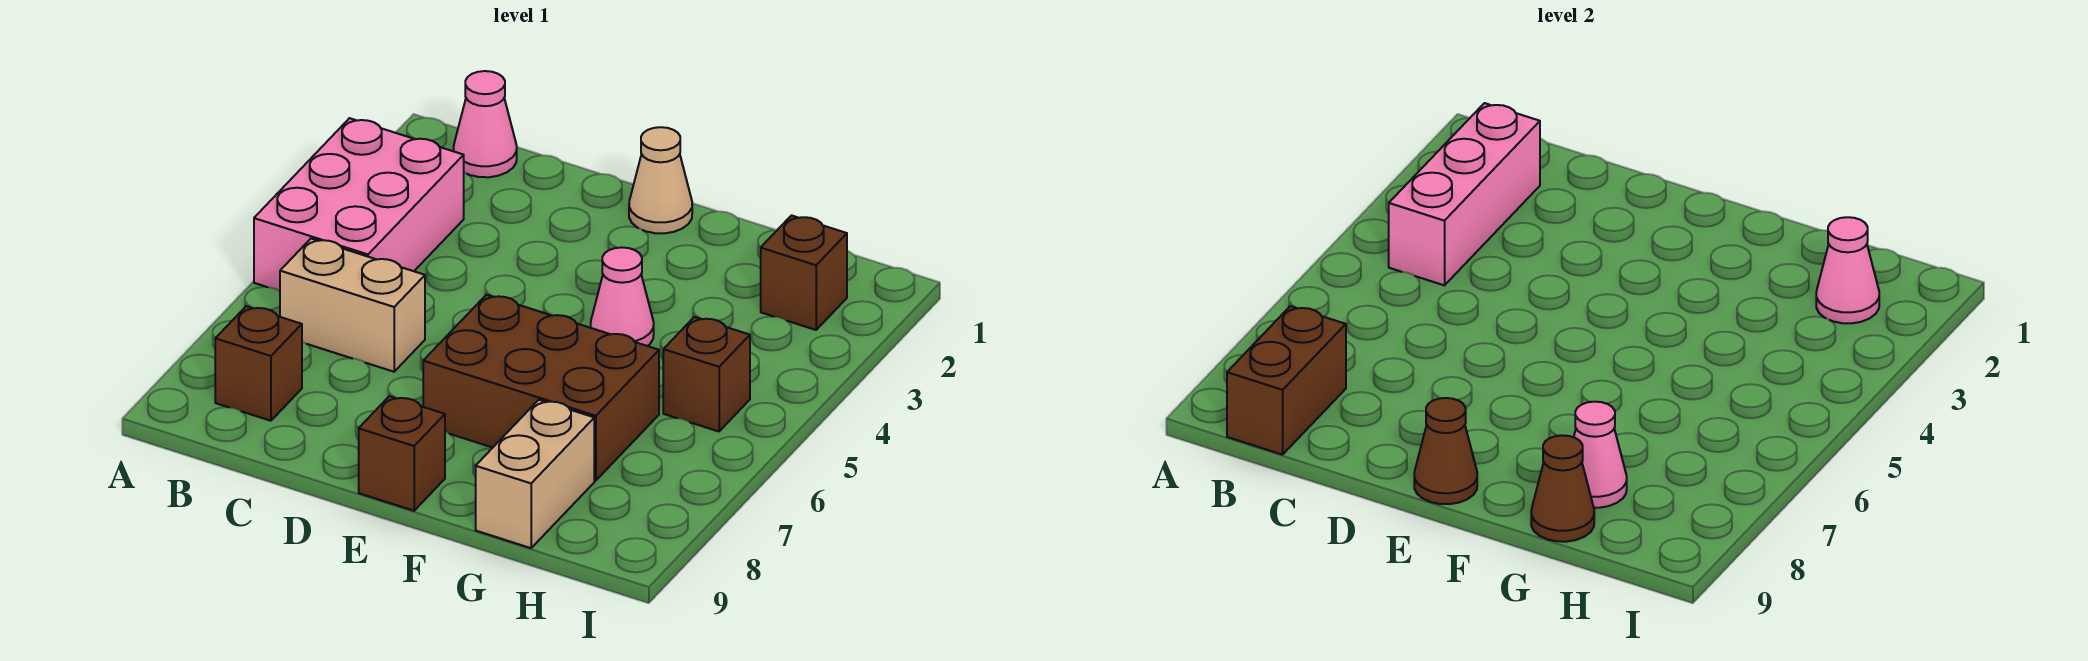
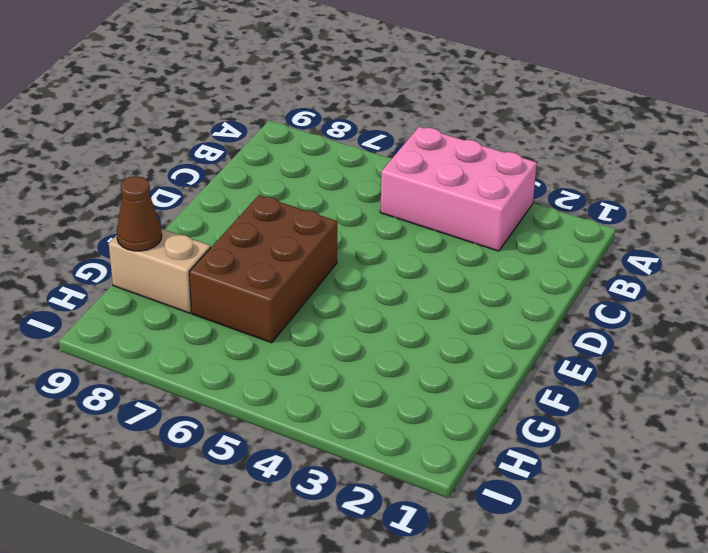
none -> pink 1x1 cone [454,71,517,177]
none -> tan 1x2 brick [280,239,425,372]
none -> brown 1x1 brick [215,306,302,421]

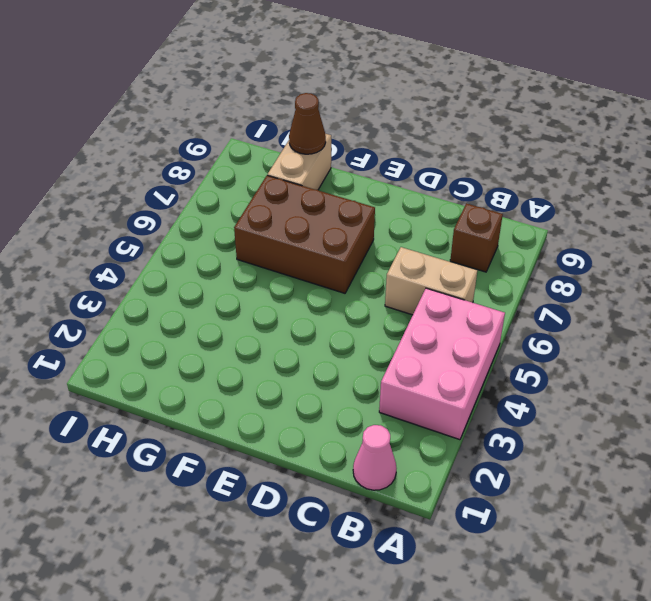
none -> tan 1x1 cone [629,127,692,233]
none -> brown 1x1 brick [359,396,445,511]
none -> pink 1x1 cone [591,247,654,346]

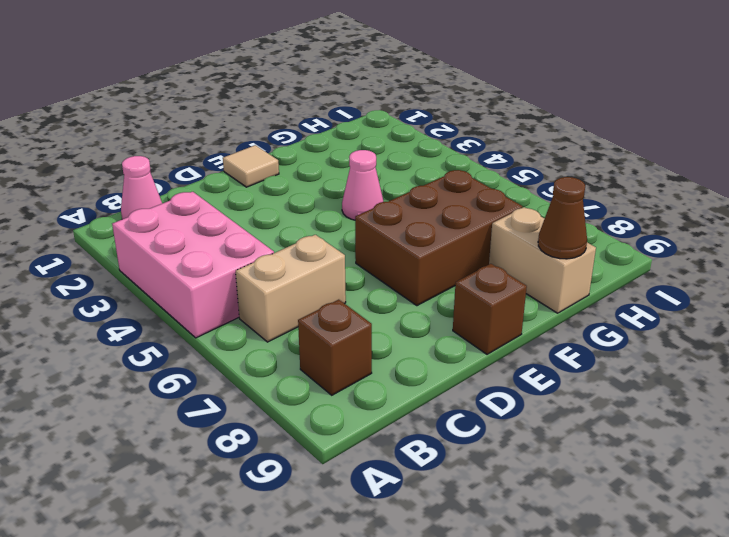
tan 1x1 tile [223,145,279,187] -> tan 1x1 cone [629,127,692,233]
none -> brown 1x1 brick [761,215,847,330]
none -> brown 1x1 brick [663,317,750,431]
none -> pink 1x3 brick [1389,103,1540,285]

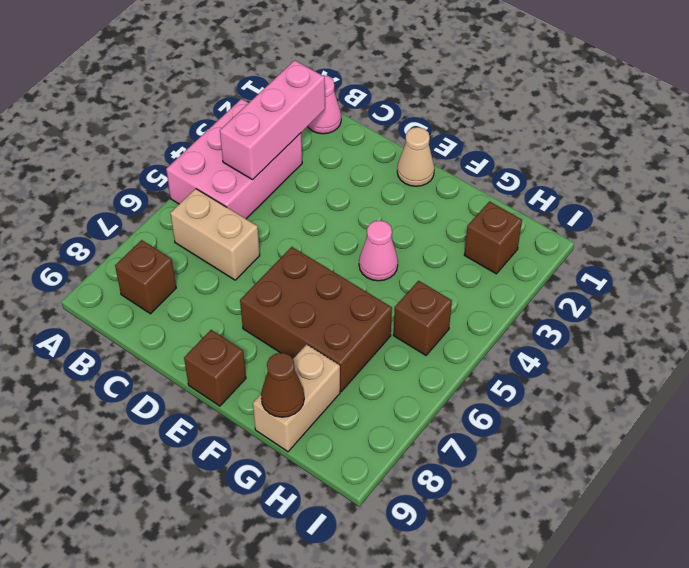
none -> brown 1x2 brick [1227,306,1346,455]
none -> brown 1x1 cone [1414,398,1477,504]
none -> pink 1x1 cone [1574,402,1627,508]

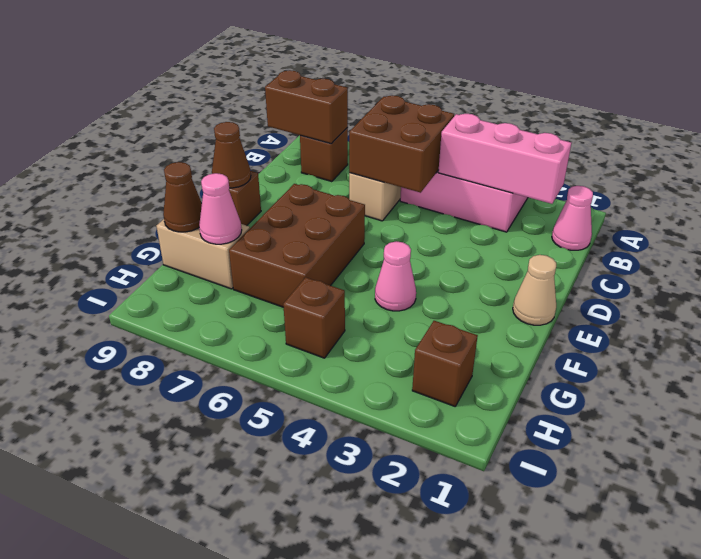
brown 2x2 brick [349,95,454,193] -> none
none -> pink 1x1 cone [1816,217,1879,323]

